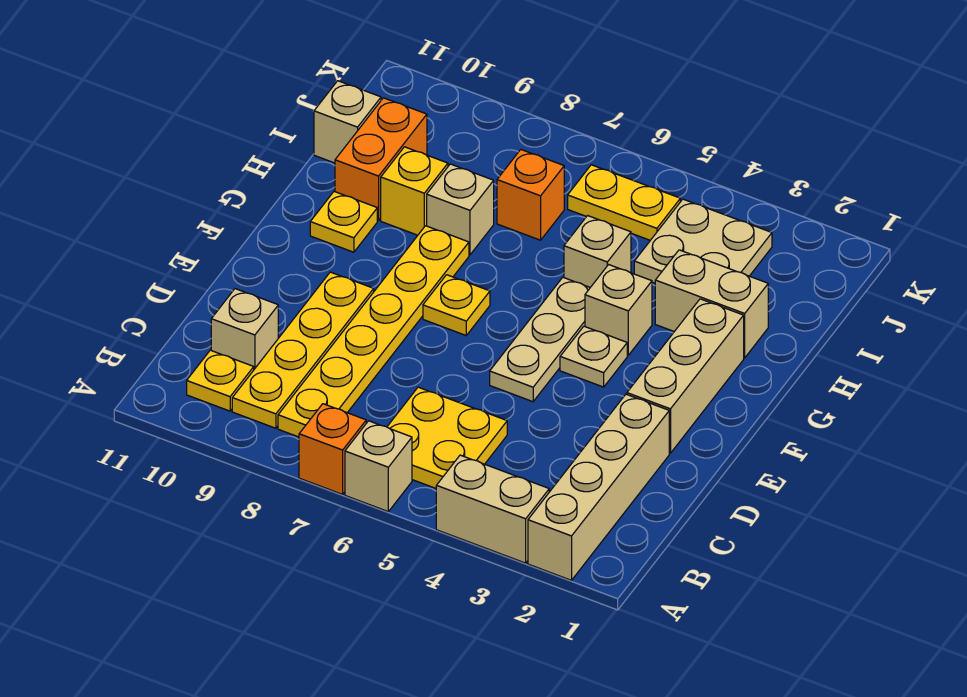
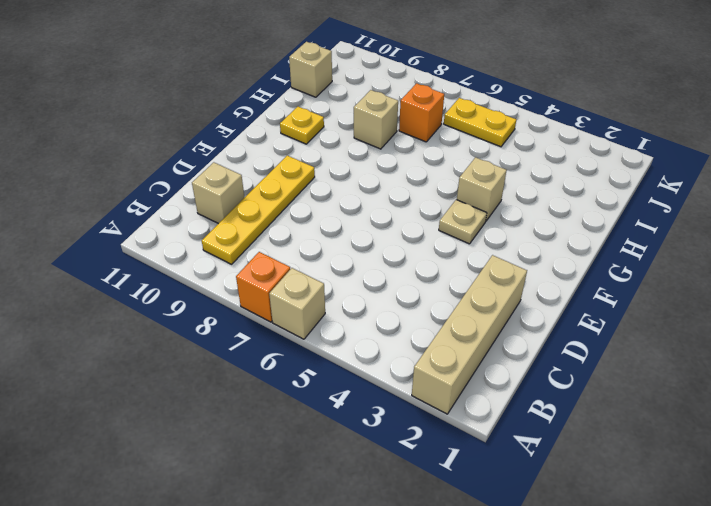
none -> tan 1x2 brick [436,455,549,563]
none -> yellow 2x2 plate [387,387,507,488]
none -> yellow 1x6 plate [278,226,469,437]

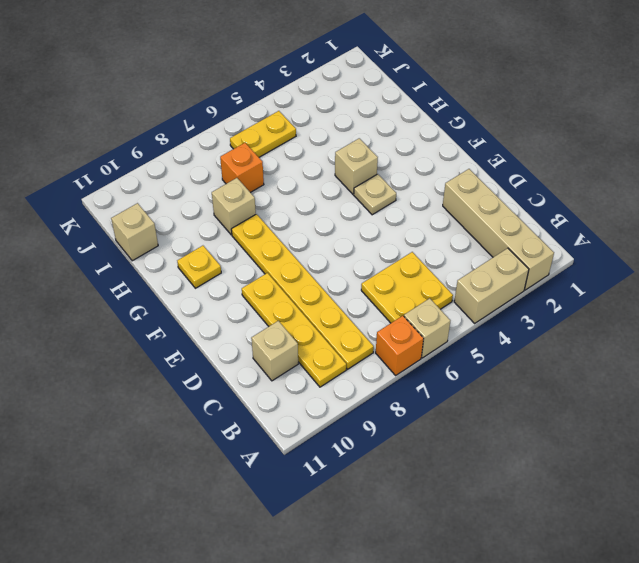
none -> yellow 1x1 plate [187,350,254,411]
none -> tan 1x3 brick [627,299,744,453]
none -> tan 1x3 plate [490,277,590,402]

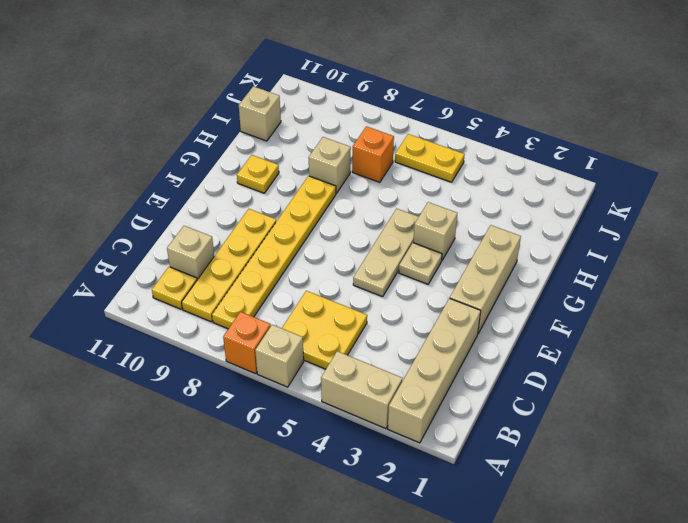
none -> yellow 1x1 plate [423,275,490,335]
none -> tan 1x2 brick [655,250,768,358]
none -> tan 1x1 brick [564,216,631,287]

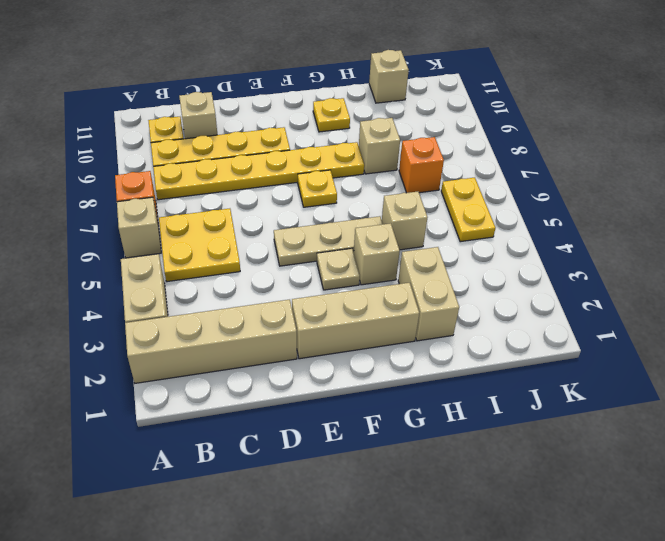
none -> yellow 1x1 brick [381,147,448,235]
none -> orange 1x2 brick [335,98,427,220]
none -> tan 2x2 plate [634,199,772,283]

